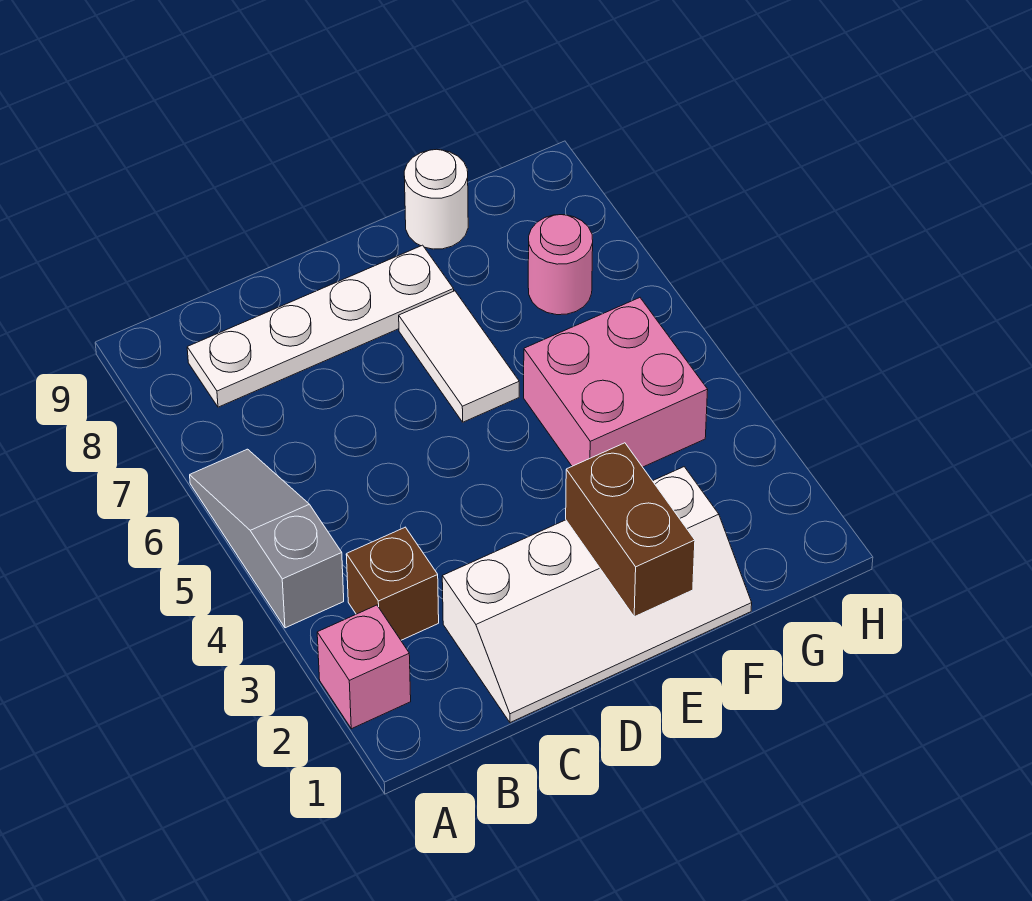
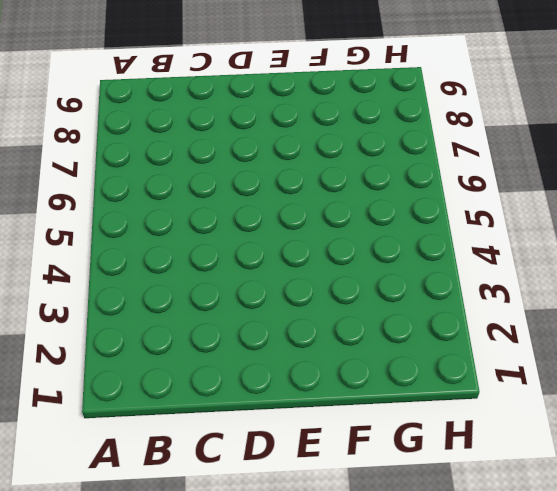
none -> pink 1x1 brick [317,605,411,729]
none -> grey 1x3 slope [190,449,344,628]

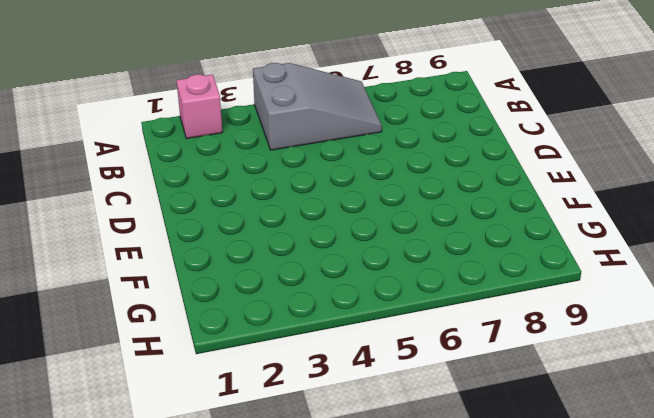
grey 2x3 slope [253,63,382,150] -> grey 1x3 slope [190,449,344,628]
none -> brown 1x1 brick [346,527,439,640]
none -> white 1x4 plate [187,245,454,407]

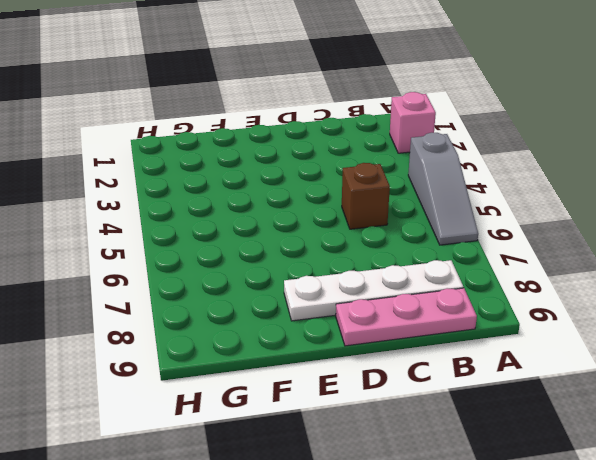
pink 1x3 plate [336,288,477,346] -> none
brown 1x1 brick [342,163,390,229] -> brown 1x1 brick moved to [346,527,439,640]
none -> white 2x4 slope [442,467,752,723]
none -> white 1x2 tile [399,291,519,422]

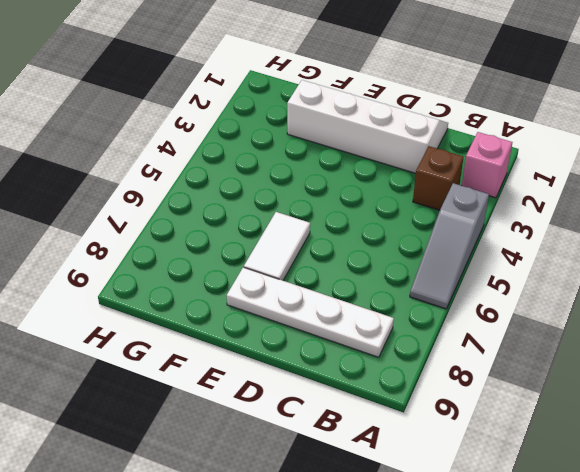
none -> pink 2x2 brick [524,298,708,467]
none -> white 1x1 round brick [404,149,468,249]

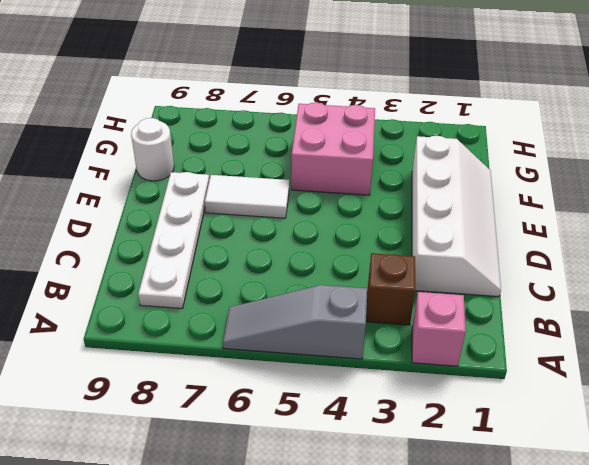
none -> pink 1x1 round brick [528,215,593,315]
none -> brown 1x2 brick [566,443,695,617]

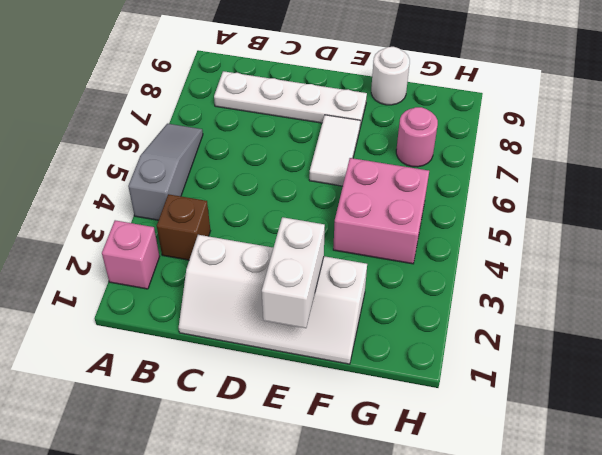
white 1x2 brick [262,217,325,328] -> brown 1x2 brick [566,443,695,617]

